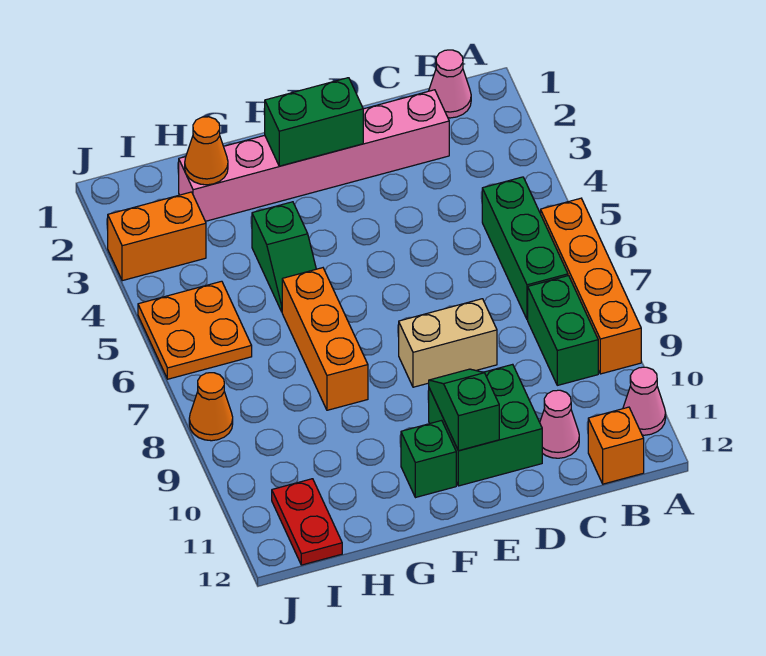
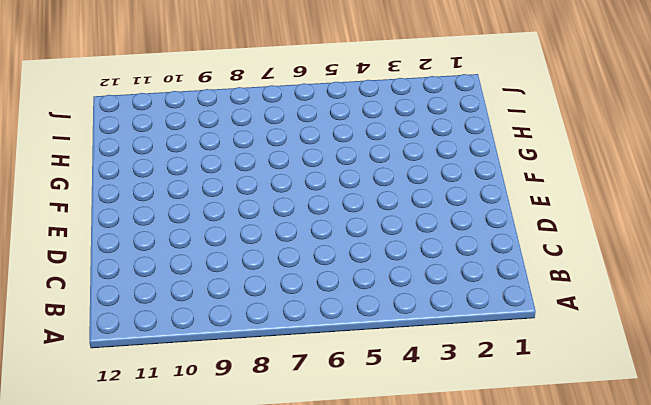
none -> orange 1x4 brick [541,198,641,374]
none -> pink 1x1 cone [623,367,666,435]
none -> pink 1x1 cone [429,50,471,118]

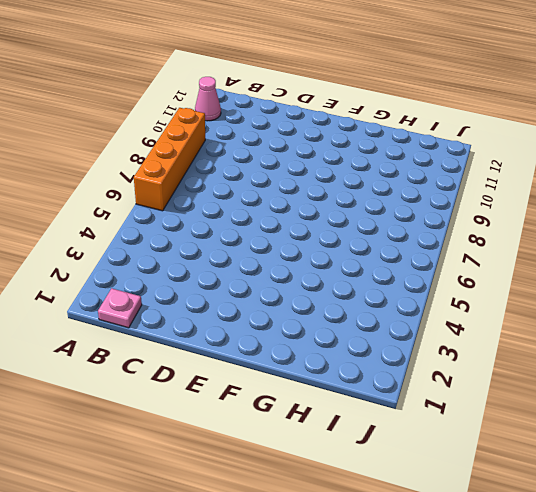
pink 1x1 plate [98,288,142,328] -> pink 1x1 cone [429,50,471,118]
none -> green 1x3 brick [482,177,568,320]
none -> green 1x2 brick [528,276,598,385]
none -> orange 1x1 brick [588,407,644,484]

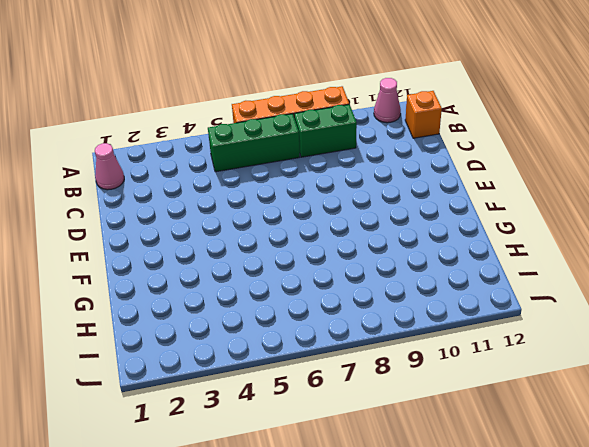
none -> pink 1x6 brick [179,90,449,221]
none -> pink 1x1 cone [540,390,579,458]
none -> tan 1x2 brick [399,299,497,387]

